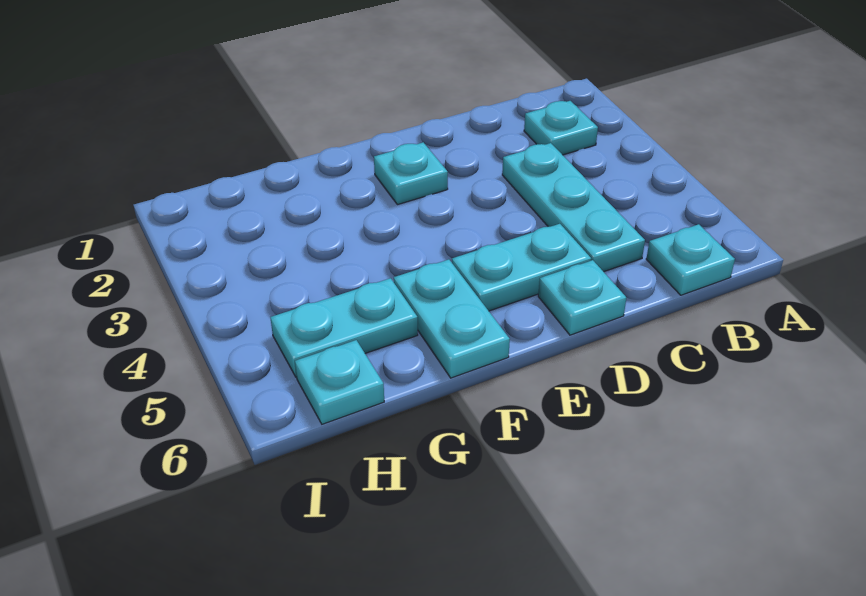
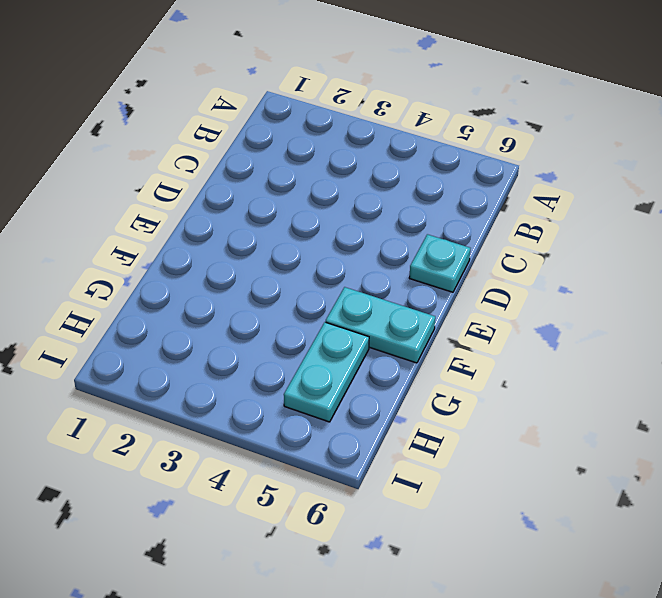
none -> cyan 1x1 plate [524,101,598,155]
none -> cyan 1x1 plate [646,224,735,295]

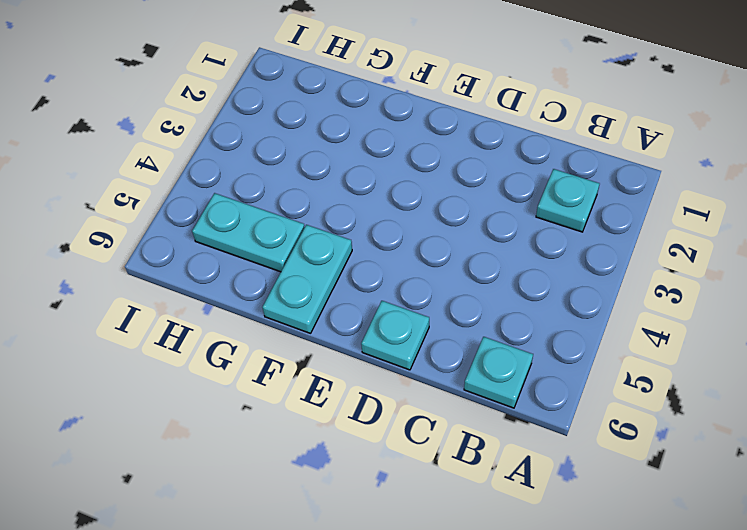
none -> cyan 1x3 plate [502,143,645,272]
none -> cyan 1x2 plate [452,224,591,311]

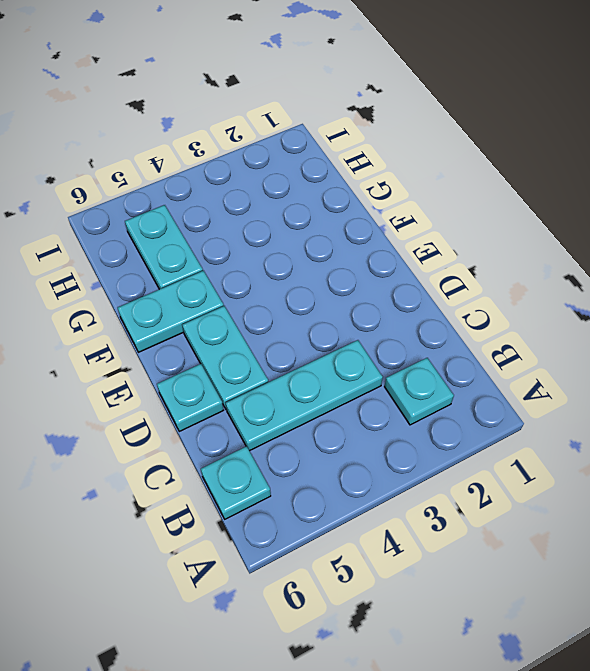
none -> cyan 1x1 plate [374,142,448,205]
none -> cyan 1x1 plate [295,340,384,424]

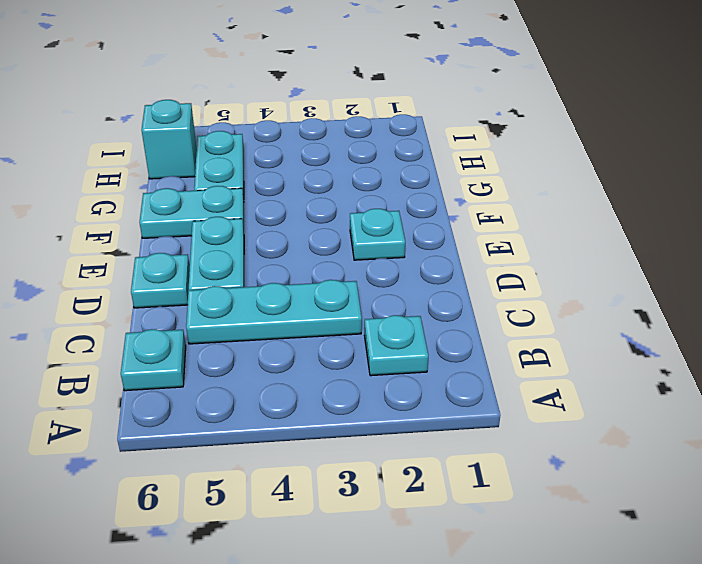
cyan 1x1 brick [142,100,197,179] -> cyan 1x1 plate [295,340,384,424]

